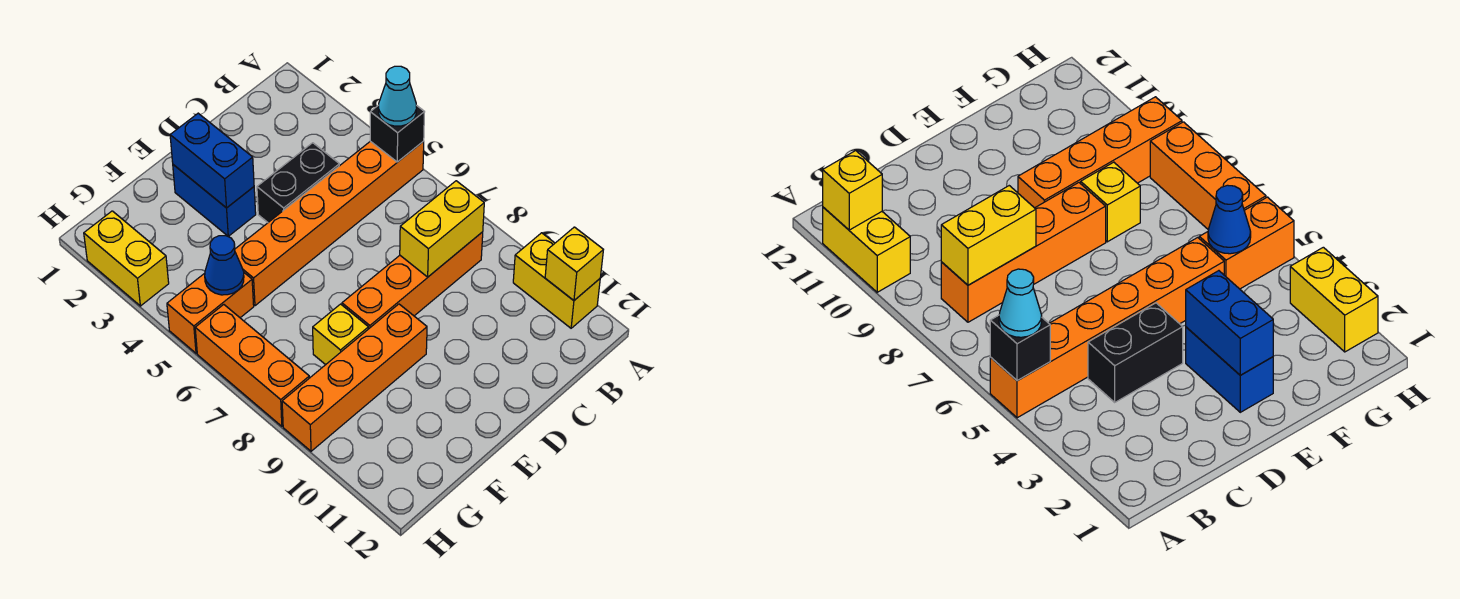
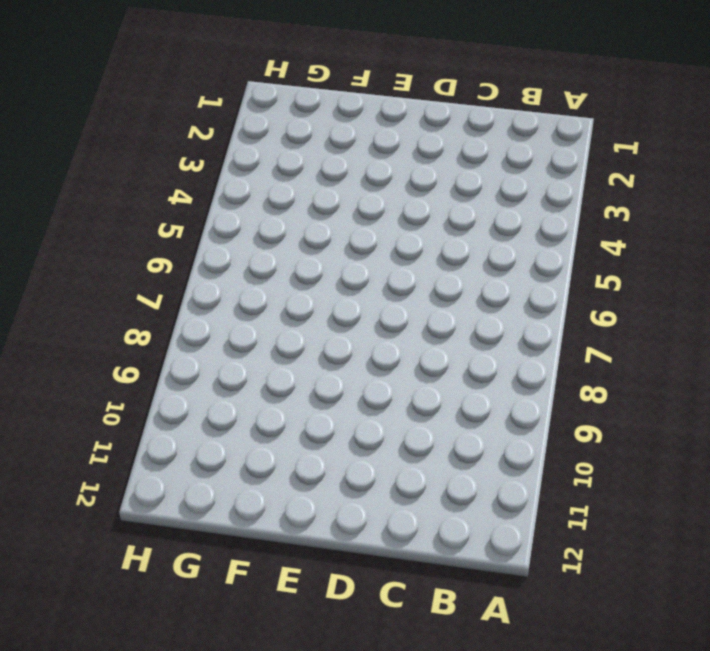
none -> orange 1x6 brick [235,141,424,306]
none -> yellow 1x2 brick [513,233,600,328]
none -> orange 1x4 brick [342,232,483,329]

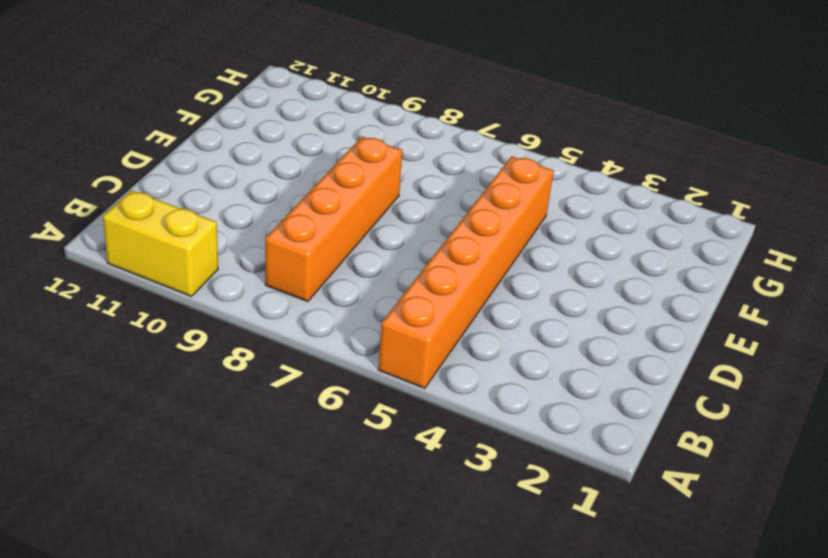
none -> black 1x2 brick [257,143,339,222]
none -> blue 1x2 brick [173,165,256,236]
none -> orange 1x4 brick [282,304,427,451]

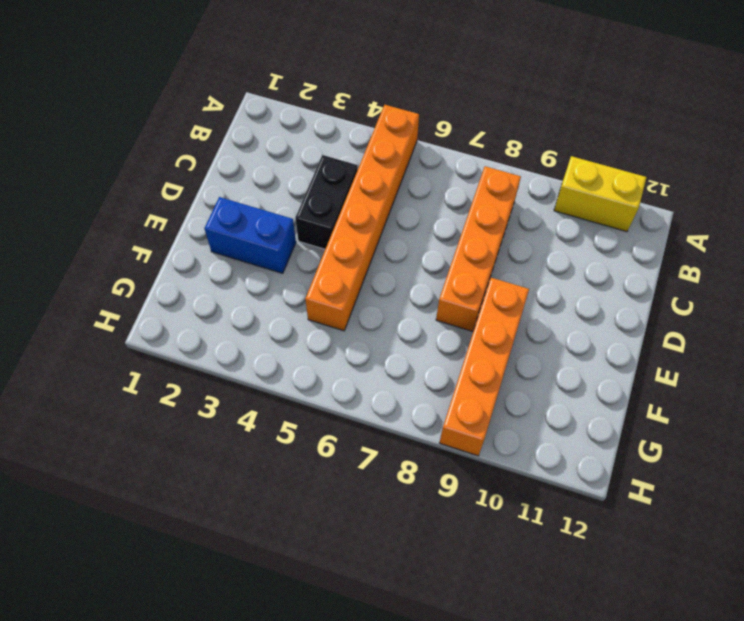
none -> yellow 1x1 brick [313,304,368,365]
none -> orange 1x2 brick [167,273,254,353]
none -> yellow 1x2 brick [84,211,169,306]

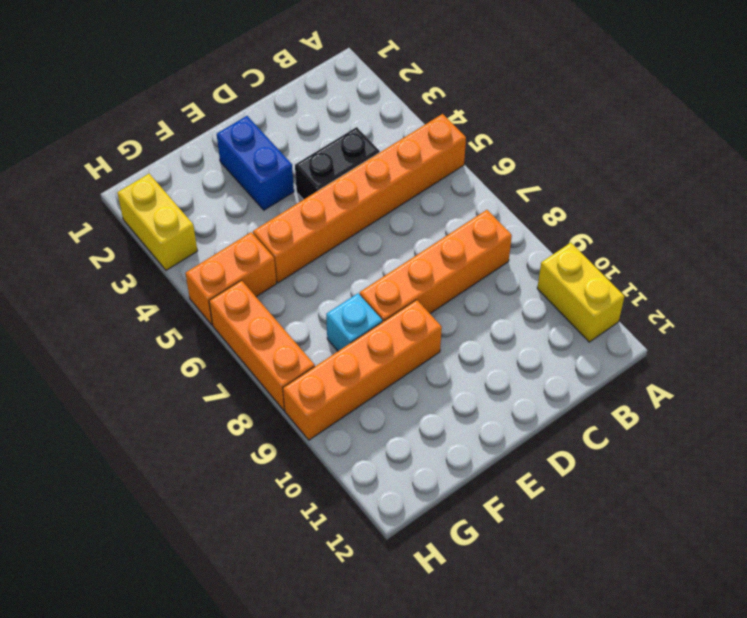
cyan 1x1 brick [326,293,382,351] -> yellow 1x1 brick [313,304,368,365]
none -> black 1x1 brick [370,105,424,162]
none -> yellow 1x1 brick [545,227,603,300]
none -> yellow 1x2 brick [400,181,484,277]

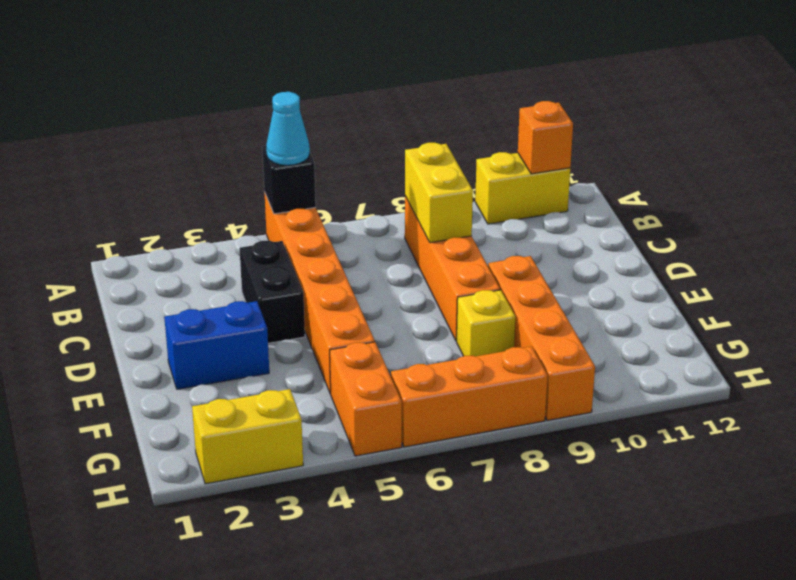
orange 1x1 brick [518,101,573,174] -> yellow 1x1 brick [545,227,603,300]
none -> blue 1x2 brick [170,113,254,208]
none -> blue 1x1 cone [205,236,244,295]

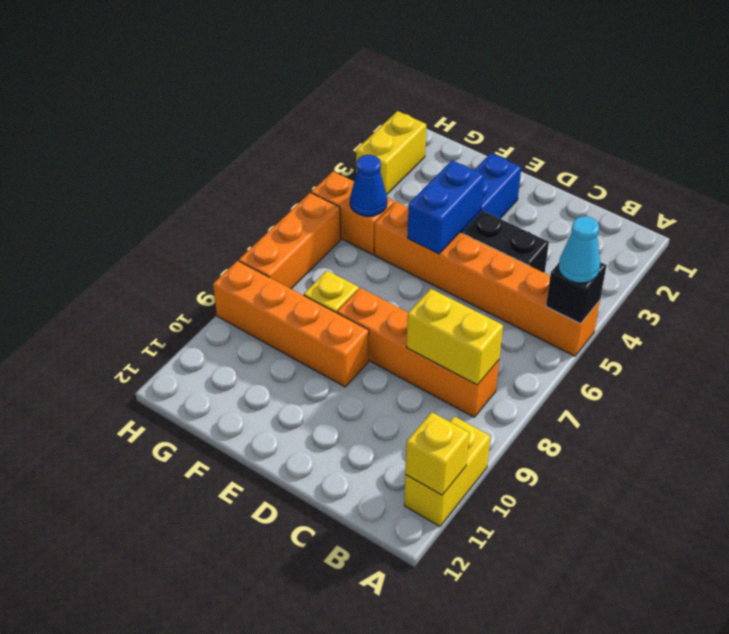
blue 1x2 brick [407,160,484,254] -> blue 1x2 brick moved to [170,113,254,208]

